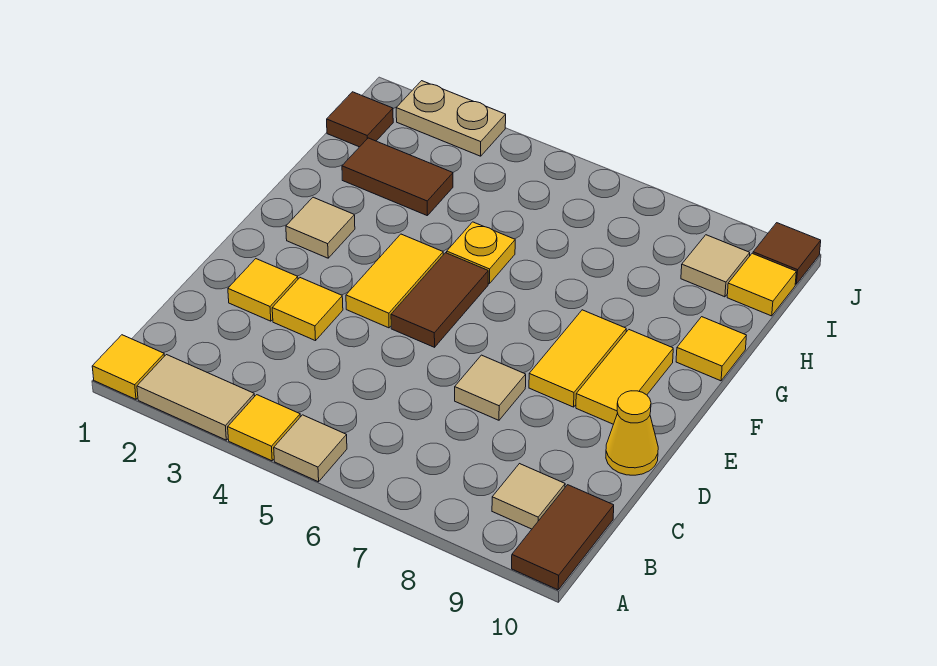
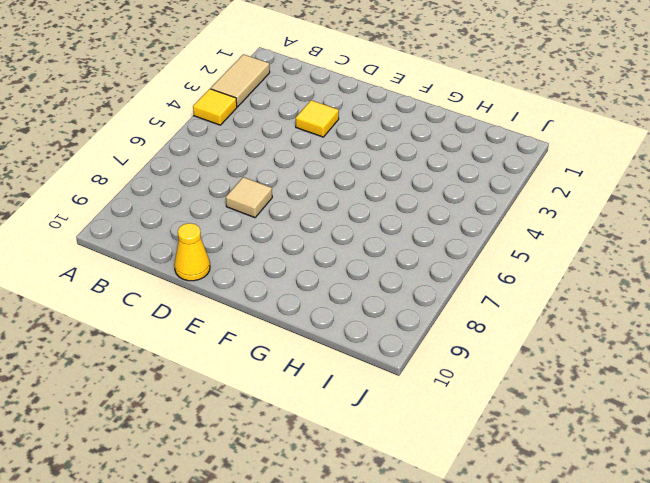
none -> yellow 1x1 tile [92,335,164,399]
none -> tan 1x1 tile [274,415,347,482]
none -> brown 1x2 tile [512,485,614,590]

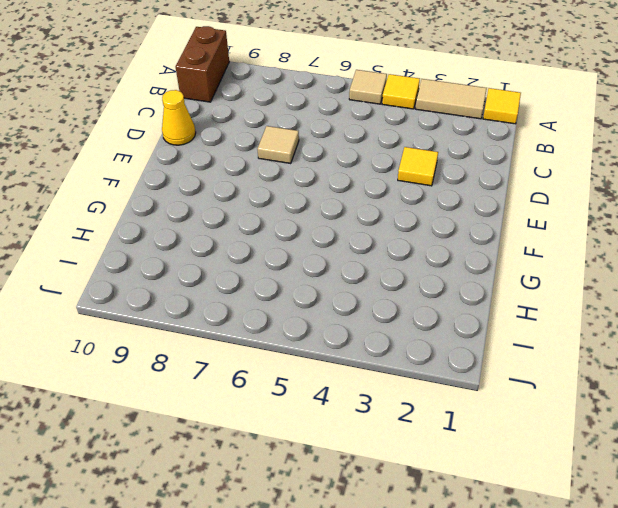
brown 1x2 brick [176,26,229,102] -> brown 1x2 tile [512,485,614,590]
none -> tan 1x1 tile [492,464,565,529]
none -> yellow 1x1 tile [228,259,298,321]
none -> yellow 1x2 tile [346,234,443,328]

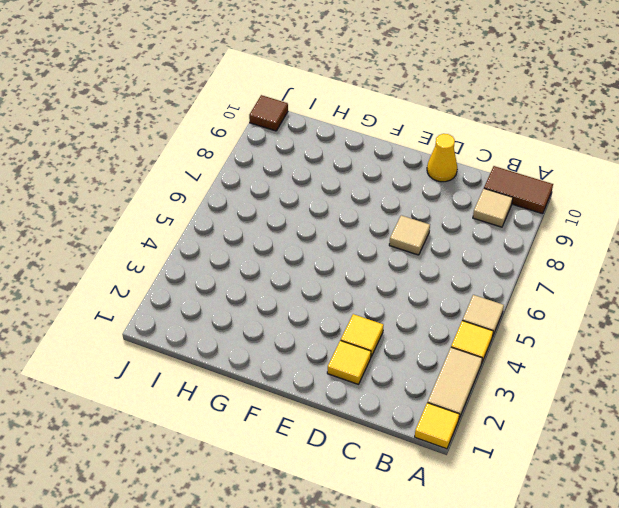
none -> yellow 1x2 tile [346,234,443,328]
none -> brown 1x2 tile [391,253,488,347]
none -> yellow 1x2 tile [529,310,626,407]

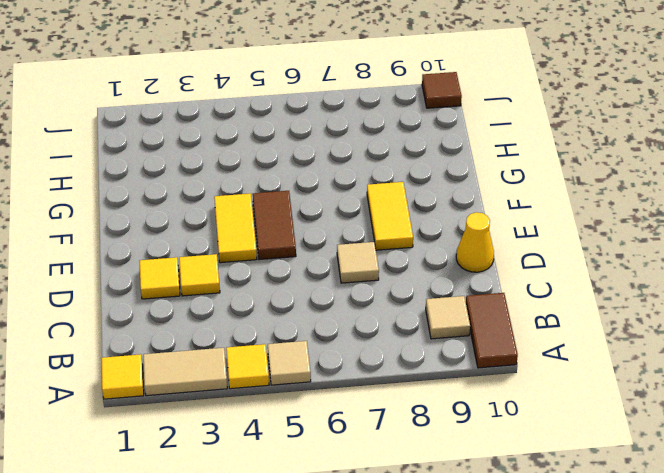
none -> yellow 1x2 tile [576,330,673,424]
none -> tan 1x1 tile [286,197,355,258]
none -> yellow 1x1 plate [447,222,515,284]

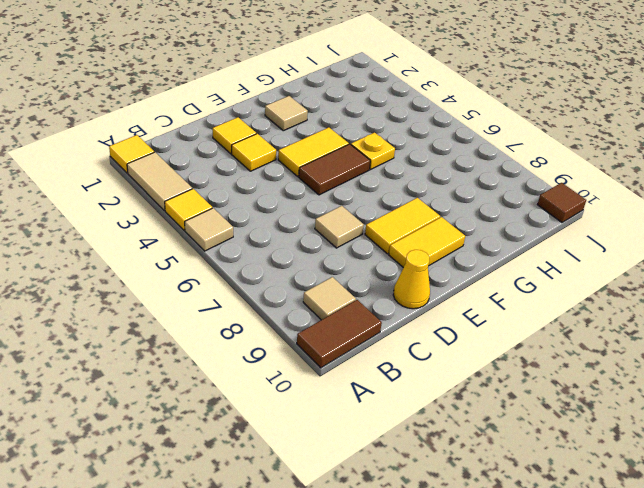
none -> yellow 1x1 tile [676,317,746,381]
none -> brown 1x2 tile [342,138,453,216]
none -> brown 1x1 tile [327,92,393,147]

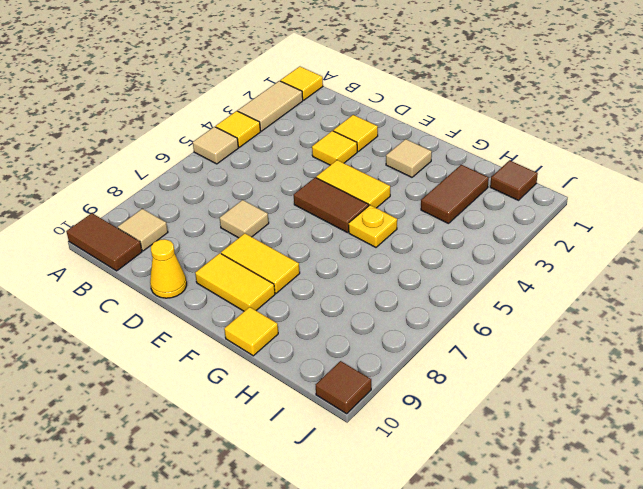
none -> tan 1x1 tile [681,235,750,297]
none -> yellow 1x1 tile [727,253,796,316]
none -> tan 1x2 plate [396,81,506,156]

